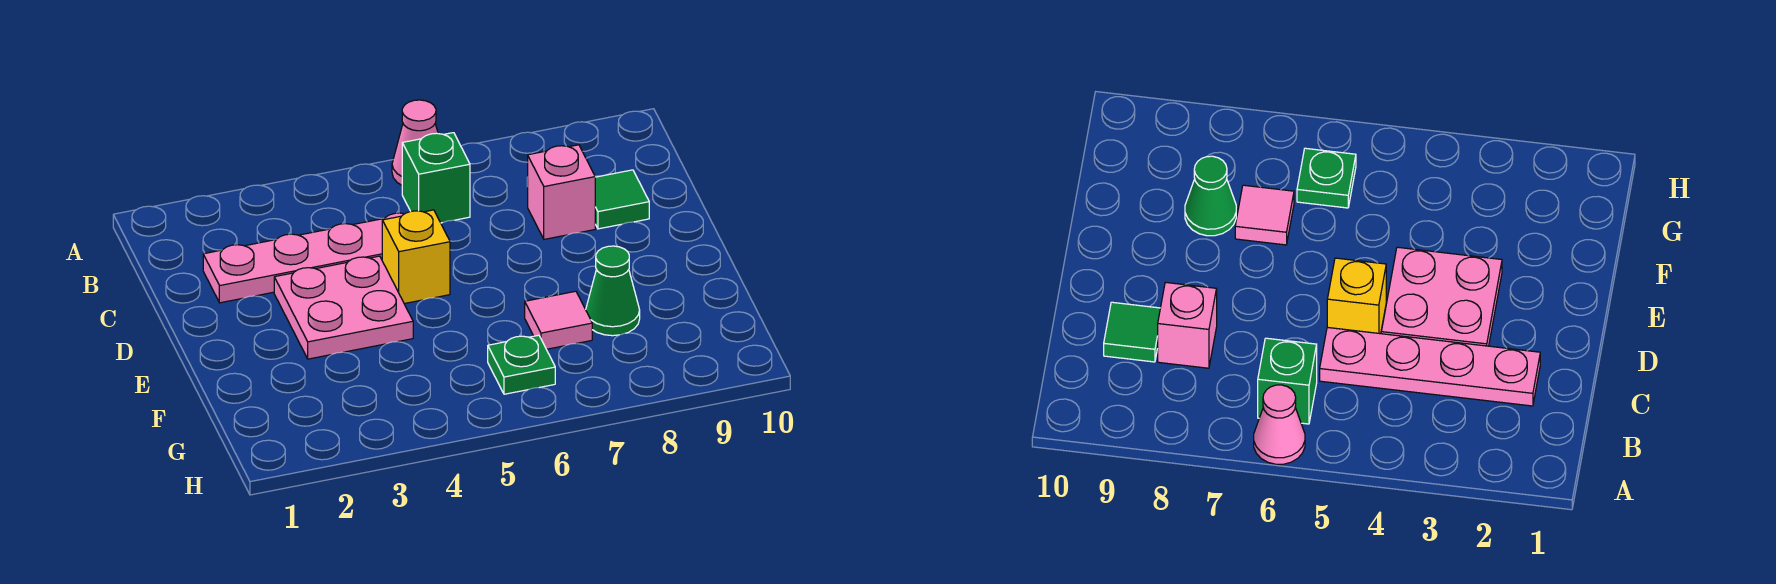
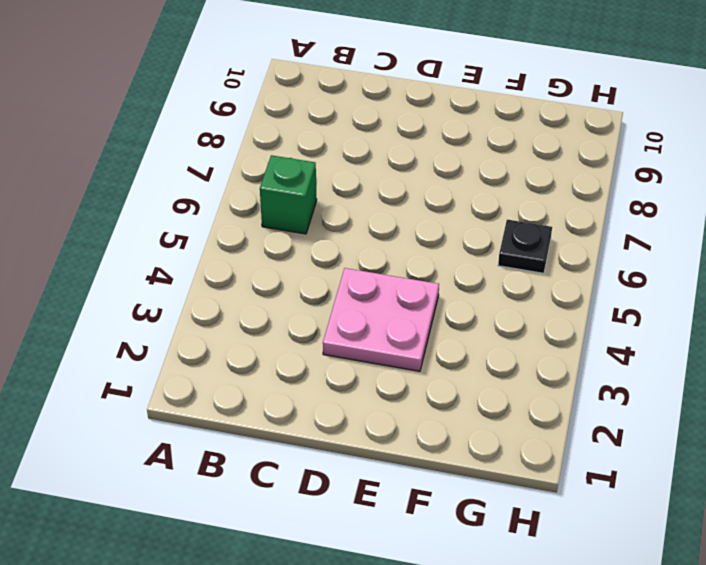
black 1x1 plate [498,220,552,273] -> green 1x1 plate [488,335,555,394]
none -> pink 1x1 cone [392,100,438,185]
none -> pink 1x4 plate [203,213,404,303]

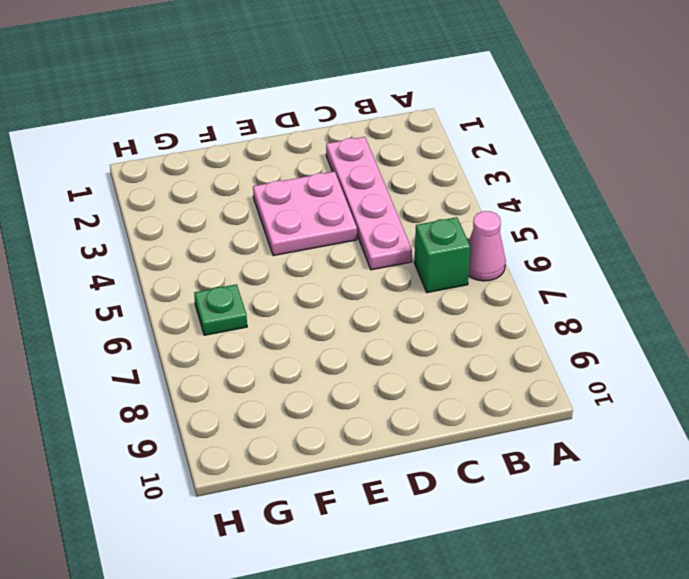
none -> pink 1x1 brick [527,145,595,239]
none -> green 1x1 tile [595,170,649,229]

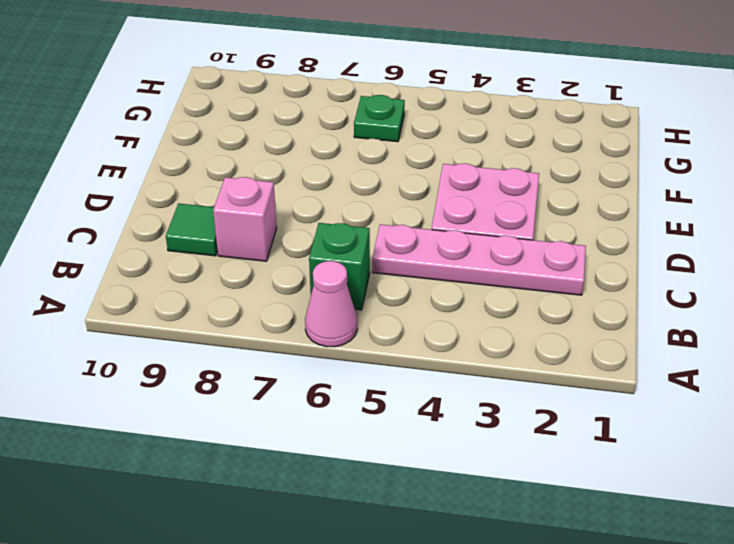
none -> yellow 1x1 brick [382,210,450,304]
none -> pink 1x1 tile [525,291,592,349]

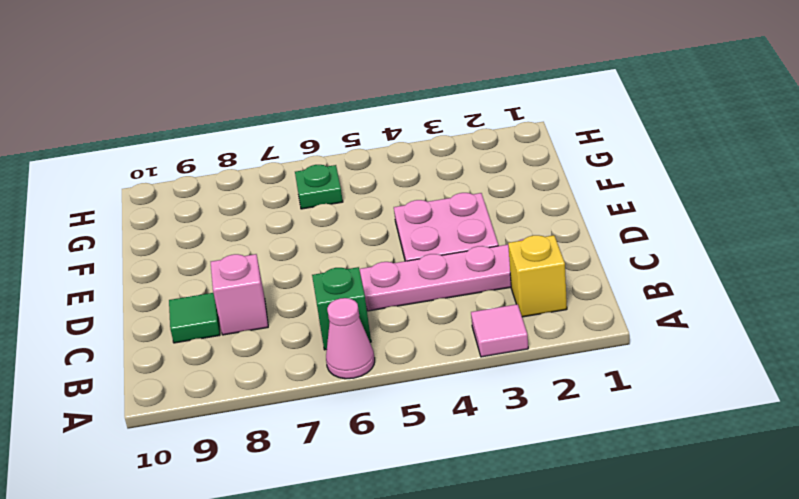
pink 1x1 tile [471,304,528,357] -> pink 1x1 tile moved to [525,291,592,349]
yellow 1x1 brick [508,235,567,317] -> yellow 1x1 brick moved to [382,210,450,304]
none -> green 1x1 cone [586,246,640,336]

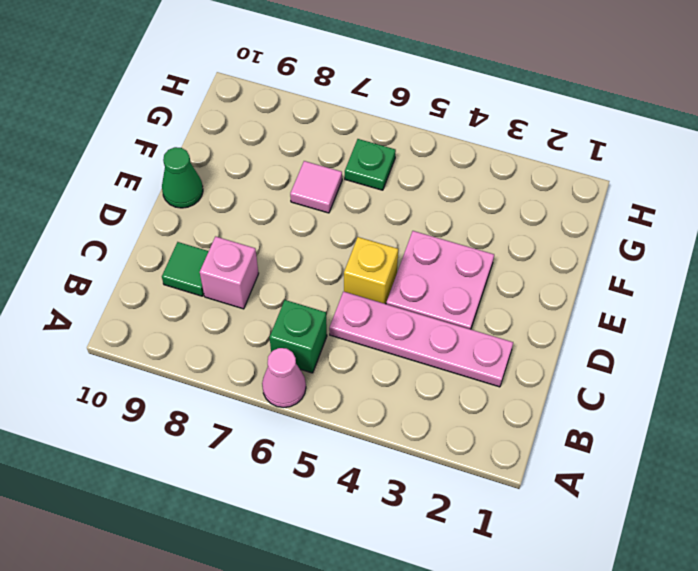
green 1x1 cone [162,147,203,208] -> green 1x1 cone moved to [586,246,640,336]

